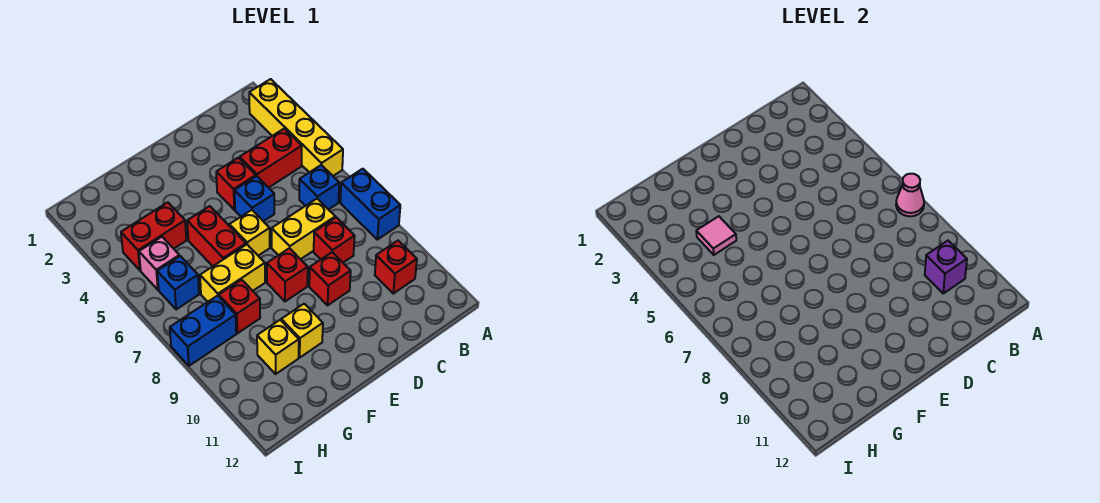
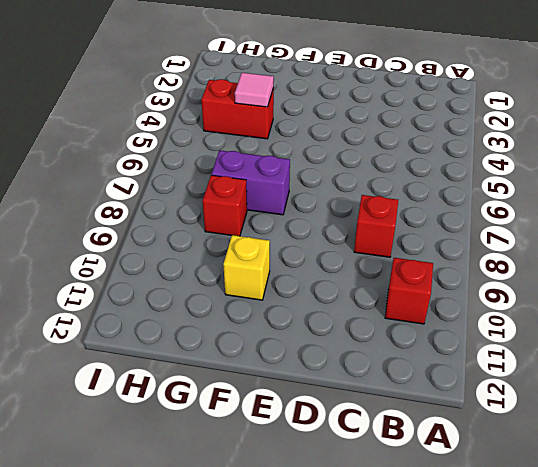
purple 1x2 brick [211,150,290,215] -> yellow 1x2 brick [200,244,265,302]
none -> yellow 1x4 brick [249,79,343,176]
none -> blue 1x2 brick [340,169,400,240]
none -> red 1x2 brick [240,129,302,188]

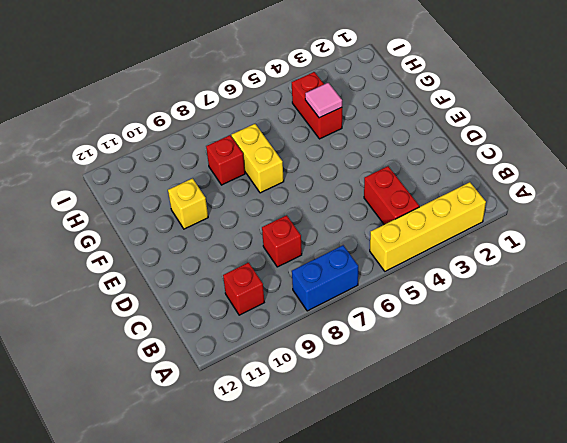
none -> blue 1x1 brick [299,165,339,210]
none -> yellow 1x2 brick [272,199,335,259]
none -> red 1x1 brick [216,158,256,210]

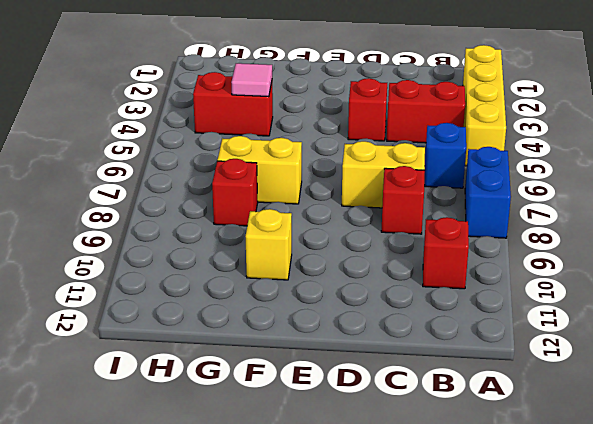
none -> blue 1x1 brick [235,176,274,221]
none -> red 1x1 brick [309,252,351,305]
none -> yellow 1x1 brick [229,210,270,256]

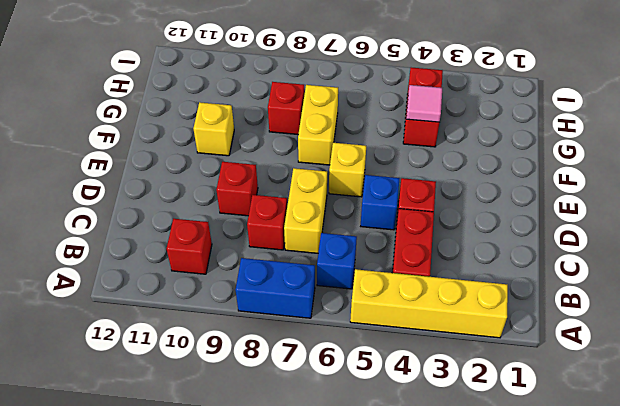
none -> red 1x1 brick [267,248,308,301]
none -> red 1x2 brick [187,206,246,266]
none -> yellow 1x1 brick [257,320,299,374]

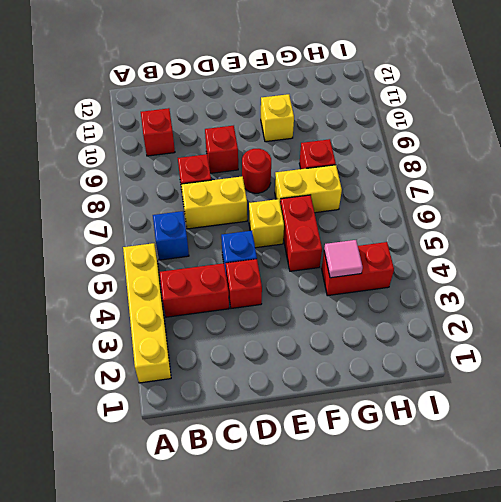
red 1x1 round brick [242,149,271,193] -> red 1x1 brick [267,248,308,301]
none -> blue 1x2 brick [340,169,400,240]
none -> yellow 1x1 brick [257,320,299,374]
none -> pink 1x1 brick [139,237,179,290]

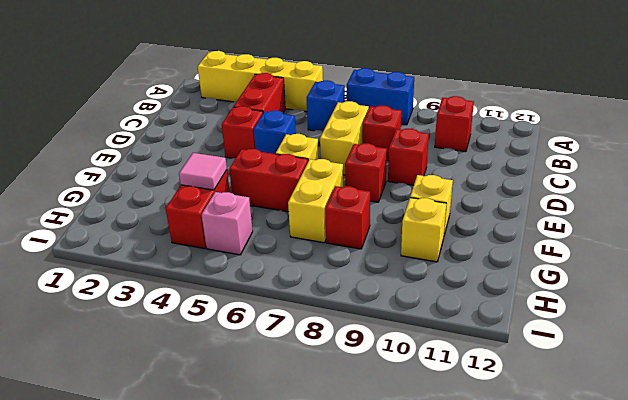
none -> blue 1x1 brick [157,256,199,310]
none -> blue 1x2 brick [170,296,236,366]
none -> pink 1x1 cone [896,174,924,216]

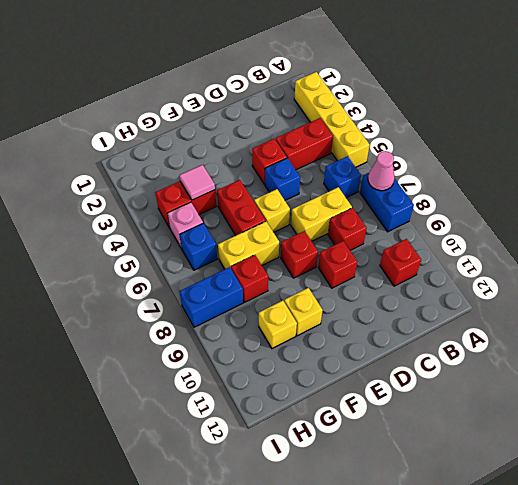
none -> purple 1x1 brick [925,241,967,294]

